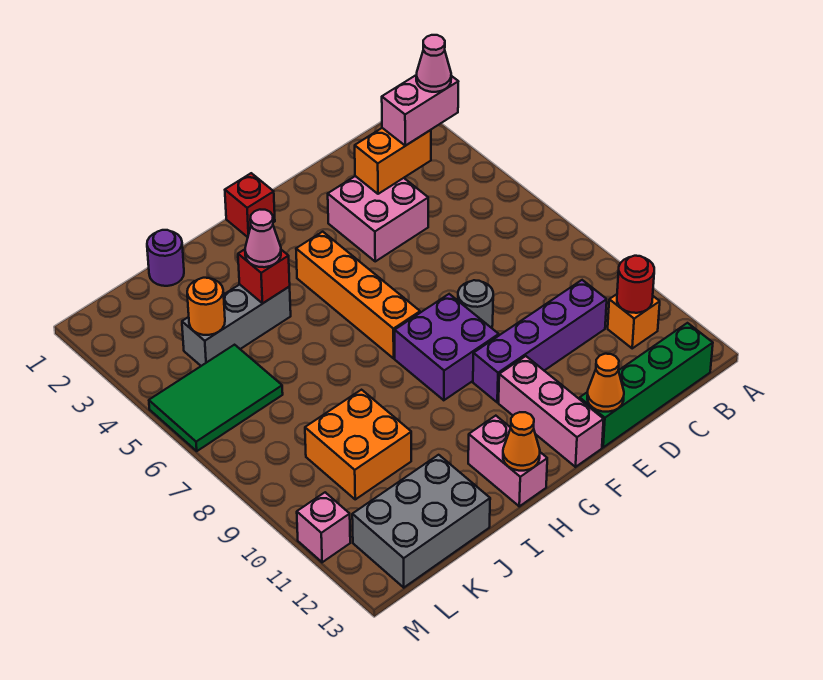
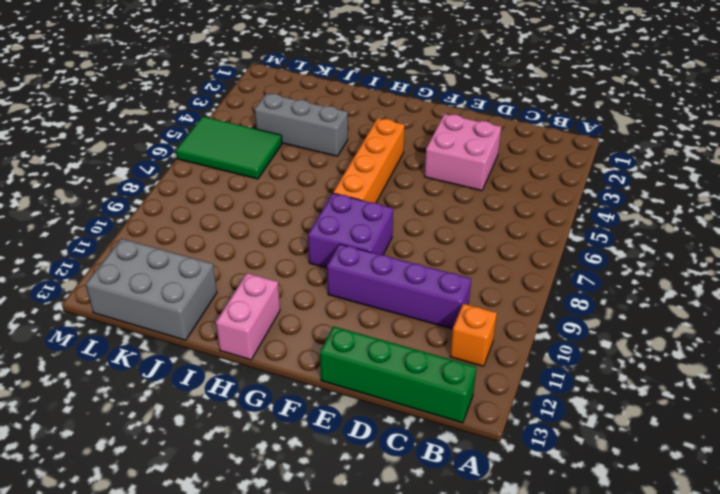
none -> grey 1x1 round brick [458,280,493,328]
none -> pink 1x3 brick [499,356,604,467]
none -> red 1x1 brick [225,173,275,237]

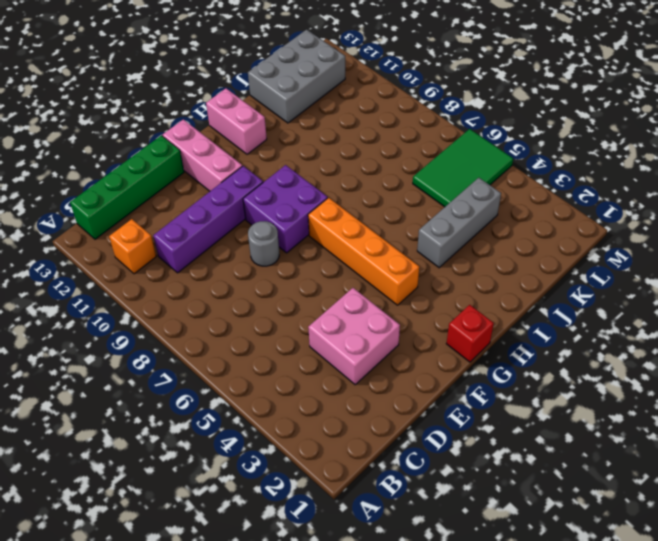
none -> purple 1x1 round brick [147,230,184,286]
none -> orange 2x2 brick [305,390,411,499]
none -> pink 1x1 brick [297,492,350,562]

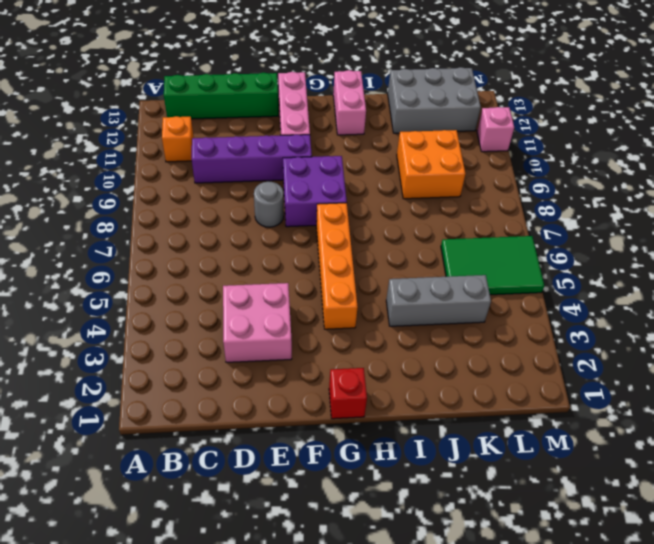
none -> purple 1x1 round brick [147,230,184,286]
none -> red 1x1 round brick [617,256,654,313]
none -> orange 1x2 brick [355,128,431,194]

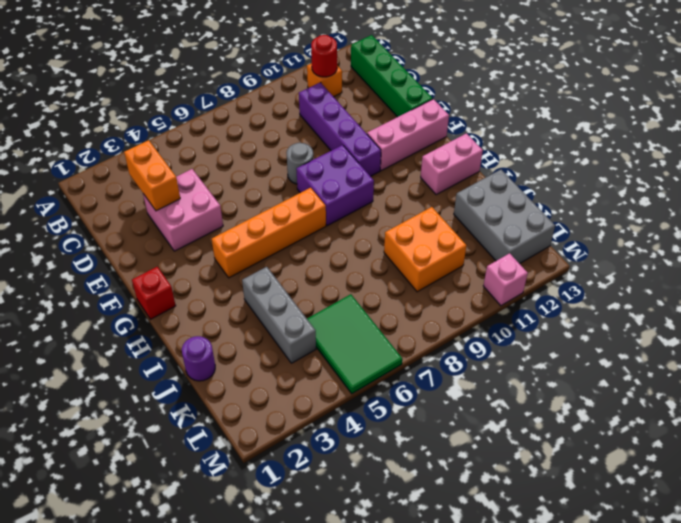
none -> orange 1x1 cone [587,354,624,412]
none -> orange 1x1 cone [503,412,540,471]
none -> red 1x1 brick [238,249,290,303]

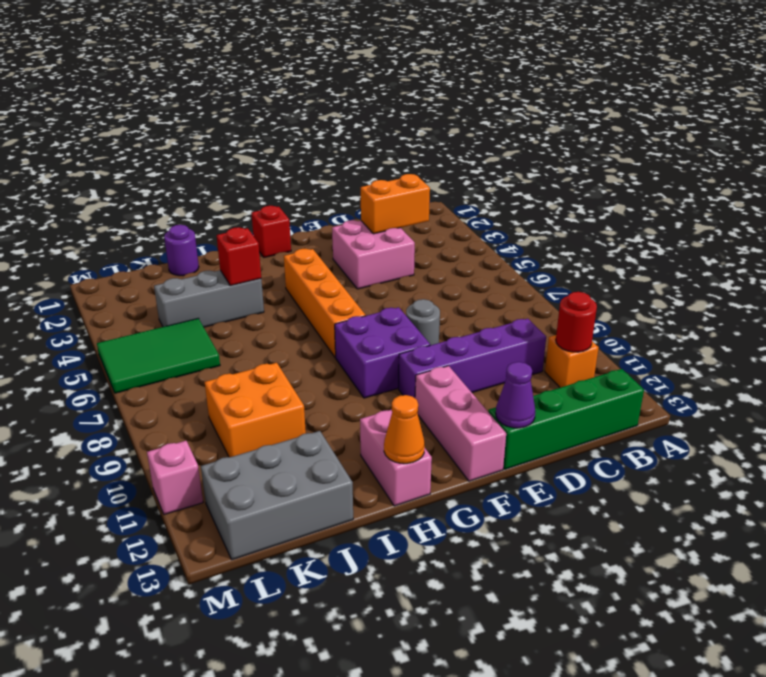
purple 1x1 cone [496,362,535,428] -> orange 1x1 cone [587,354,624,412]
none -> orange 1x1 round brick [187,278,225,335]
none -> pink 1x2 brick [382,75,458,146]
none -> pink 1x1 cone [245,210,281,267]

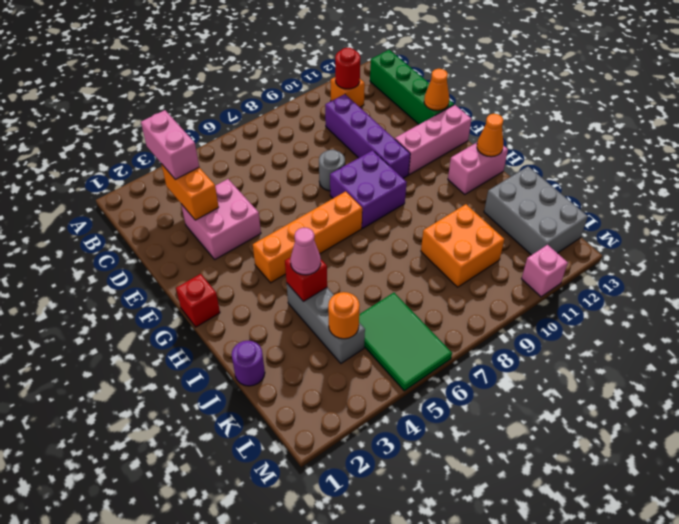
none -> pink 1x1 cone [416,35,451,92]

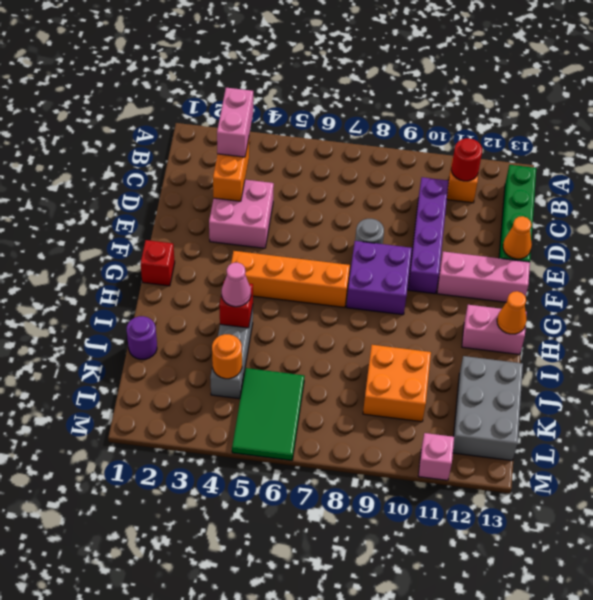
none -> pink 1x1 cone [416,35,451,92]

